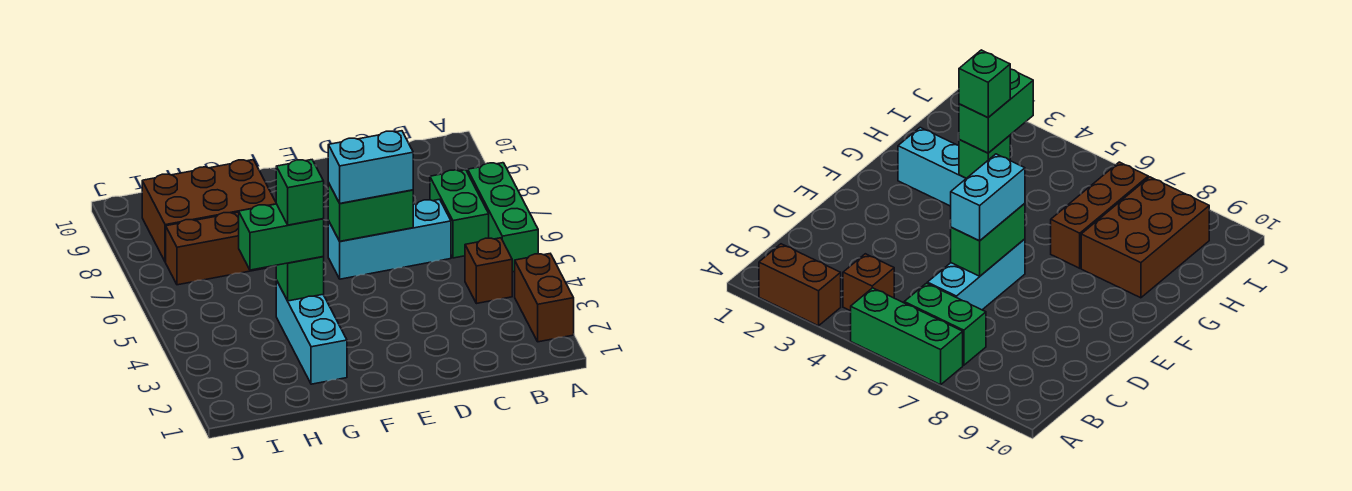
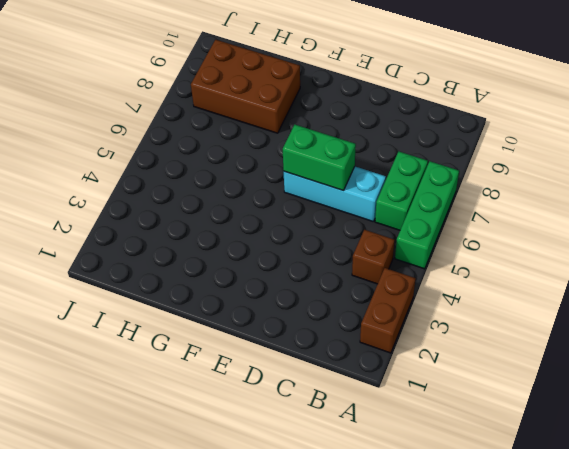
none -> cyan 1x3 brick [276,280,347,384]
none -> brown 1x3 brick [166,212,276,285]
none -> green 1x1 brick [276,257,324,301]

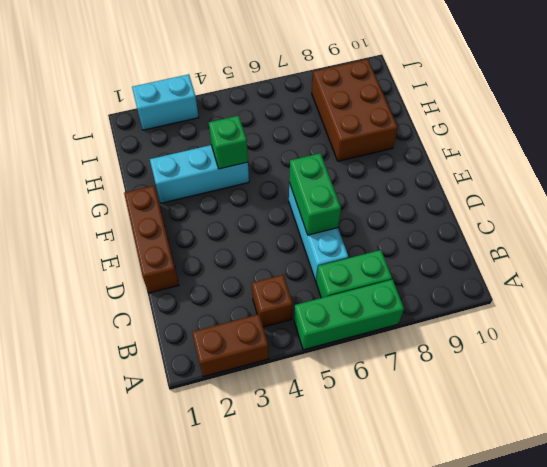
brown 1x3 brick [124,186,179,293] -> brown 1x3 brick moved to [166,212,276,285]
cyan 1x2 brick [132,74,199,130] -> cyan 1x2 brick turned to [328,131,413,203]
none -> green 1x2 brick [239,204,324,270]
none -> green 1x1 brick [276,160,324,225]

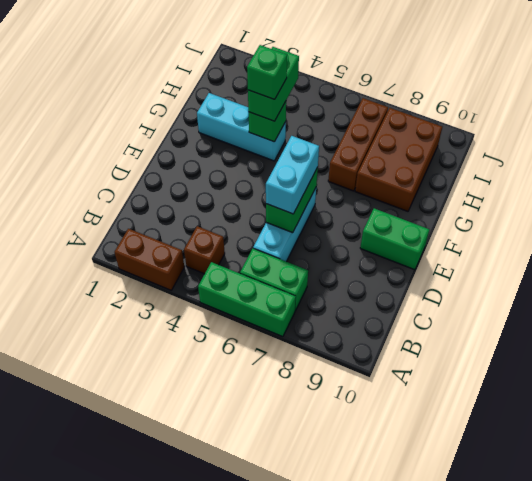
green 1x2 brick [360,208,429,270] -> none

